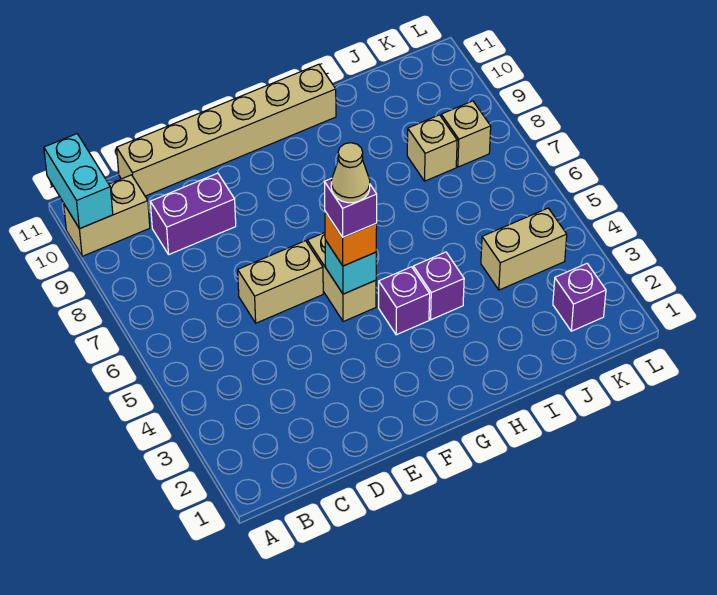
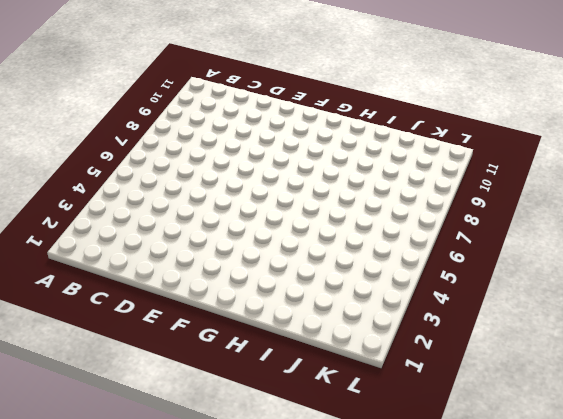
none -> tan 1x2 brick [64,175,150,256]
none -> purple 1x2 brick [150,173,236,254]
none -> tan 1x6 brick [117,64,336,196]

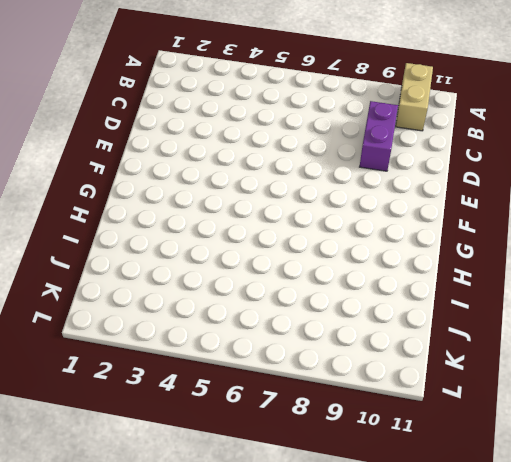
none -> tan 1x6 brick [117,64,336,196]
none -> tan 1x2 brick [238,241,323,323]
none -> tan 1x2 brick [307,233,376,322]

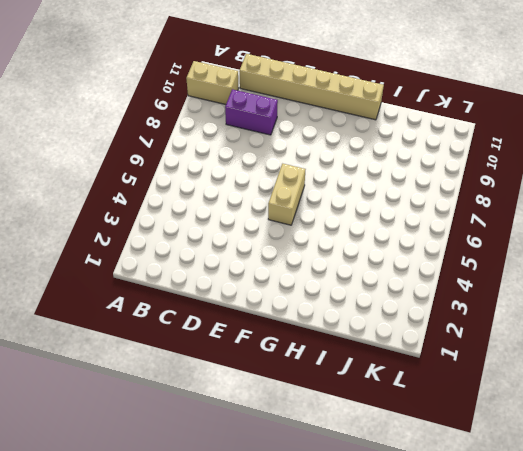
none -> tan 1x2 brick [238,241,323,323]
none -> purple 1x1 brick [379,267,430,335]
none -> purple 1x1 brick [413,252,464,320]

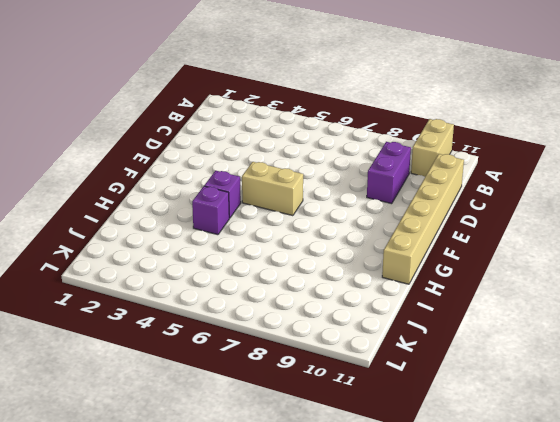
none -> tan 1x2 brick [238,241,323,323]
none -> tan 1x2 brick [481,208,567,290]
none -> tan 1x1 brick [407,115,457,181]

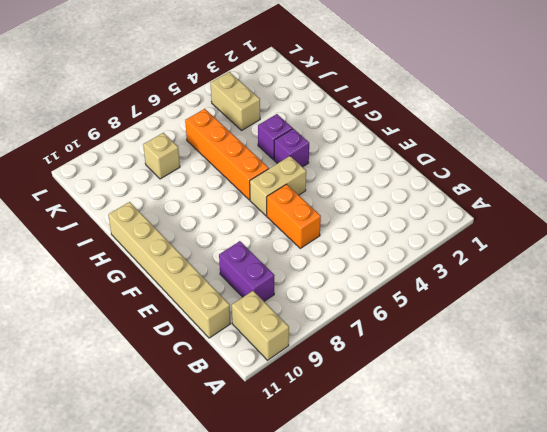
orange 1x2 brick [267,184,321,248] -> tan 1x2 brick [238,241,323,323]
orange 1x4 brick [185,109,269,200] -> none
none -> purple 1x1 brick [553,264,606,331]
none -> tan 1x1 brick [441,101,491,167]
none -> cyan 1x2 brick [44,134,113,229]

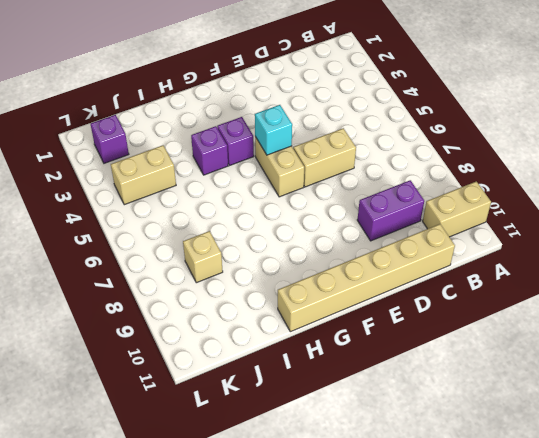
none -> tan 1x1 brick [441,101,491,167]
none -> cyan 1x2 brick [44,134,113,229]
none -> orange 1x1 brick [325,212,377,266]

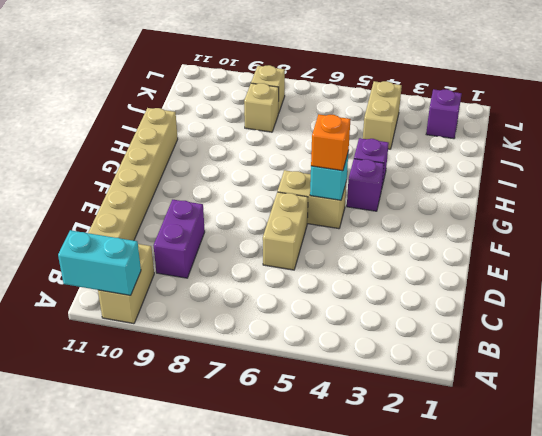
none -> purple 1x1 brick [325,178,377,237]
none -> tan 1x1 cone [331,143,370,203]

